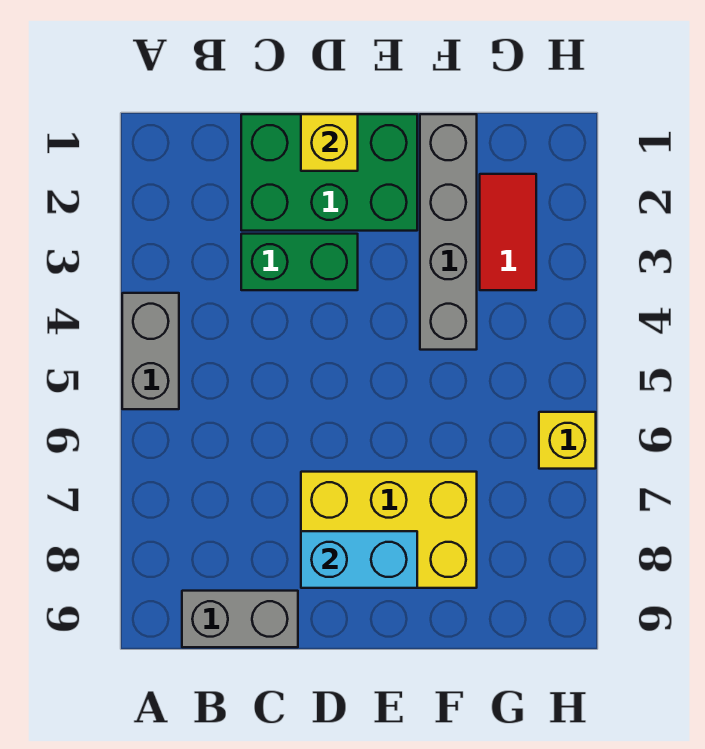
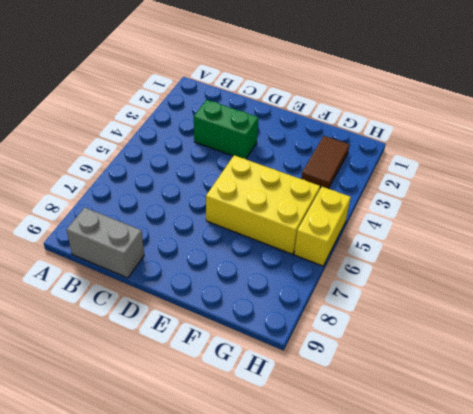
yellow 2x3 brick [206,155,320,254] -> yellow 2x3 brick moved to [301,472,477,588]
brown 1x2 tile [301,136,350,189] -> red 1x2 tile [480,174,536,290]
yellow 1x2 brick [294,187,351,266] -> yellow 1x1 brick [539,412,596,469]
none -> grey 1x2 brick [122,293,179,409]
none -> green 2x3 brick [241,114,417,231]

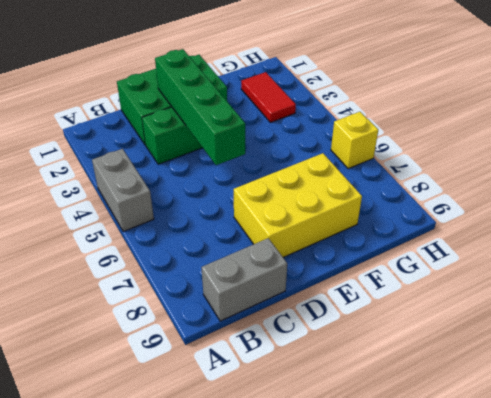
green 1x4 brick [155,49,245,165] -> none
none -> grey 1x4 brick [420,114,477,350]
none -> yellow 1x1 brick [301,114,358,171]

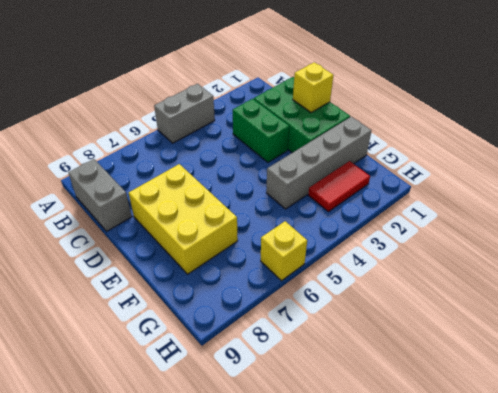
none -> cyan 1x2 brick [301,531,417,588]

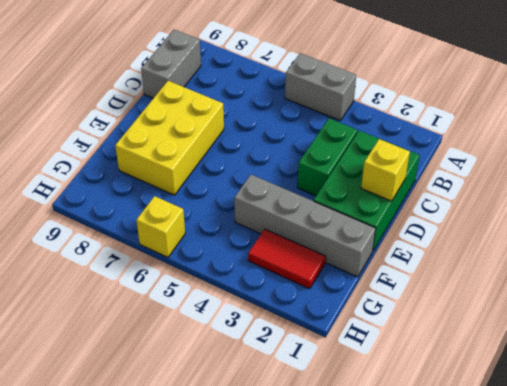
none -> cyan 1x2 brick [301,531,417,588]

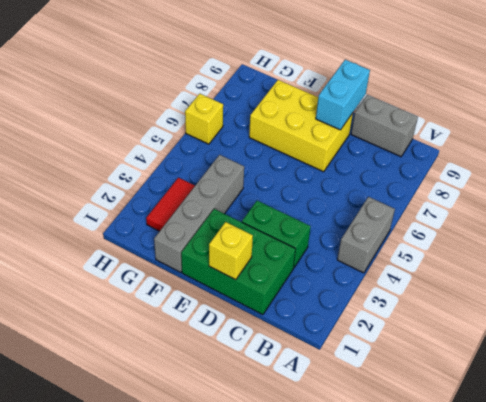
cyan 1x2 brick [316,60,370,130] -> cyan 1x2 brick turned to [301,531,417,588]

